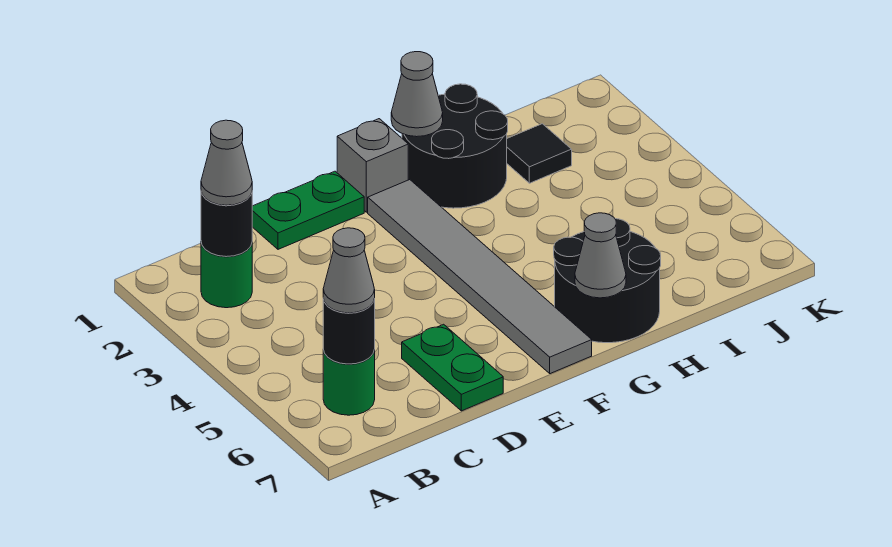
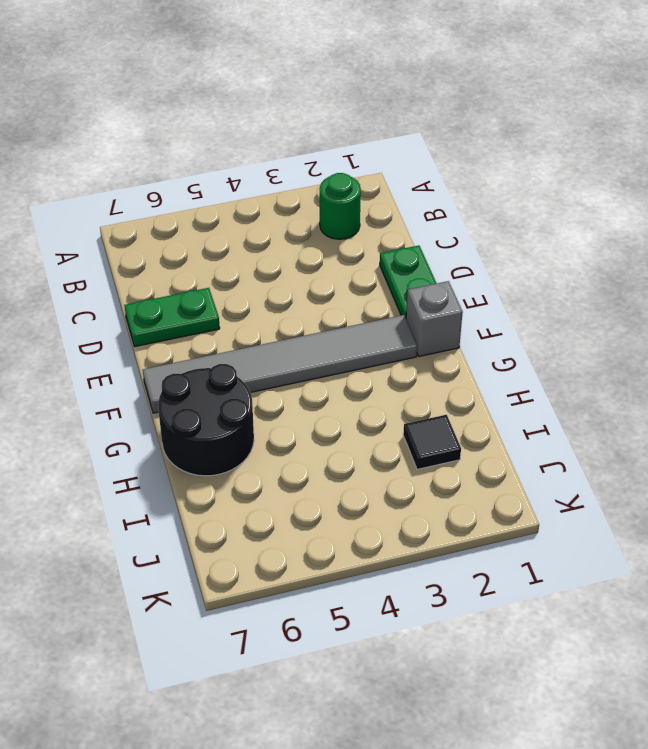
none -> green 1x1 round brick [323,350,375,415]
none -> black 2x2 round brick [402,84,508,208]
none -> black 1x1 round brick [201,192,252,257]

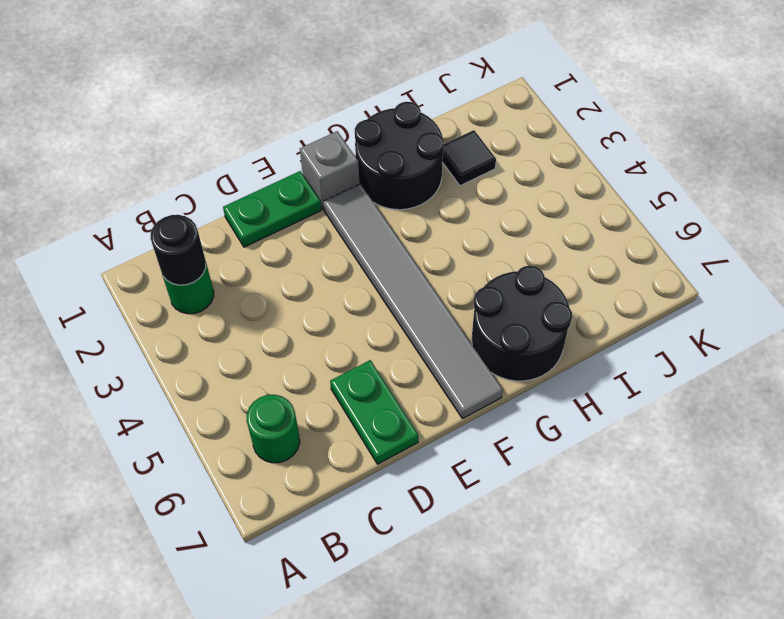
none -> black 1x1 round brick [323,298,375,364]
none -> grey 1x1 cone [391,52,443,137]
none -> grey 1x1 cone [575,213,626,298]

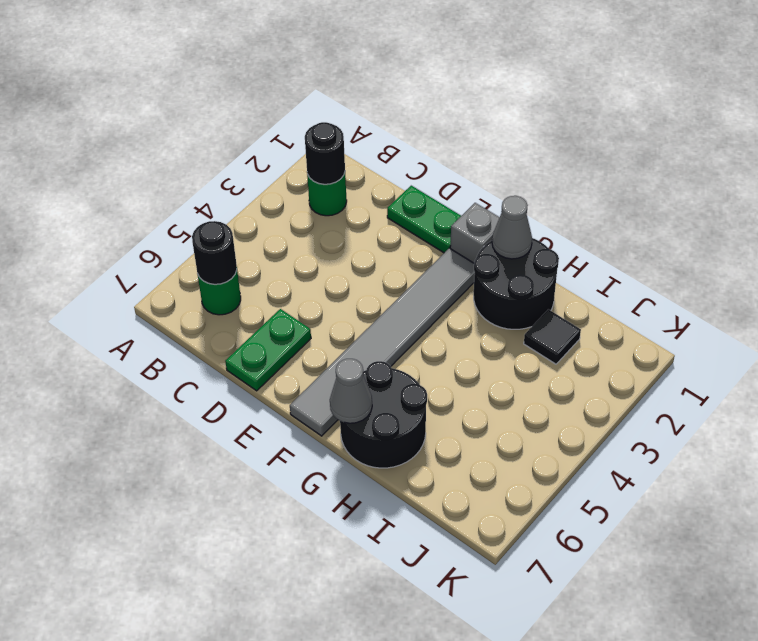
none -> grey 1x1 cone [201,120,252,205]
none -> grey 1x1 cone [323,228,375,313]

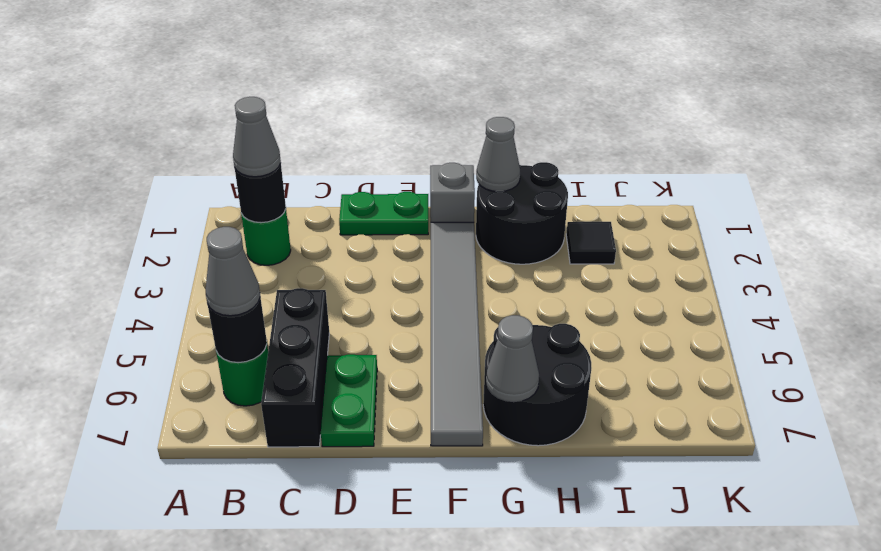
black 1x3 brick [261,288,329,447] -> none

